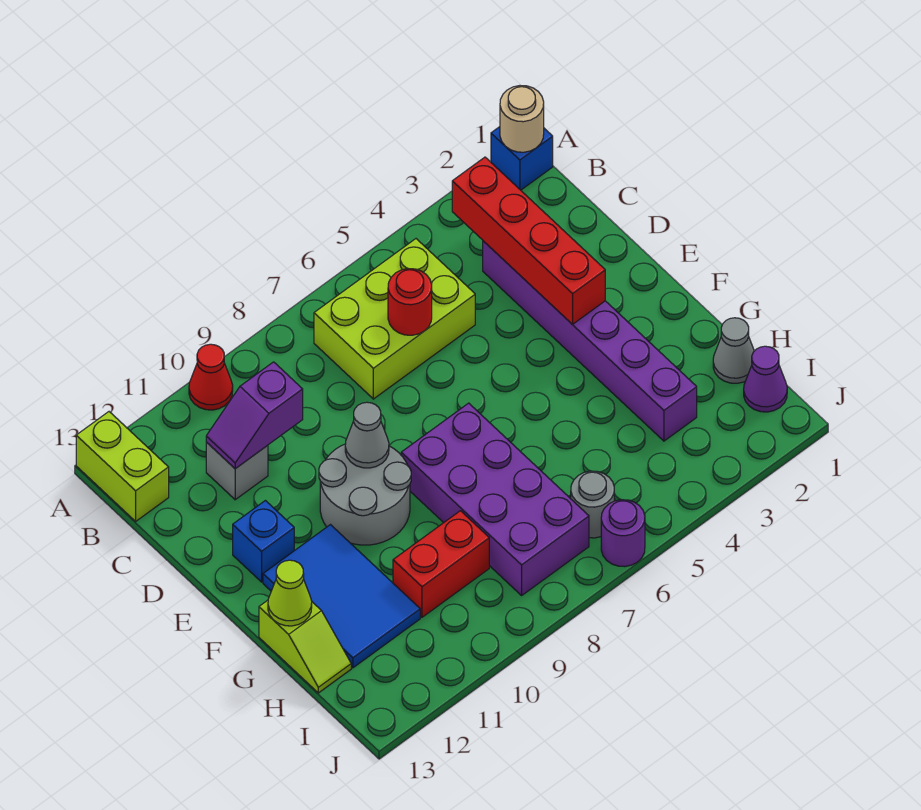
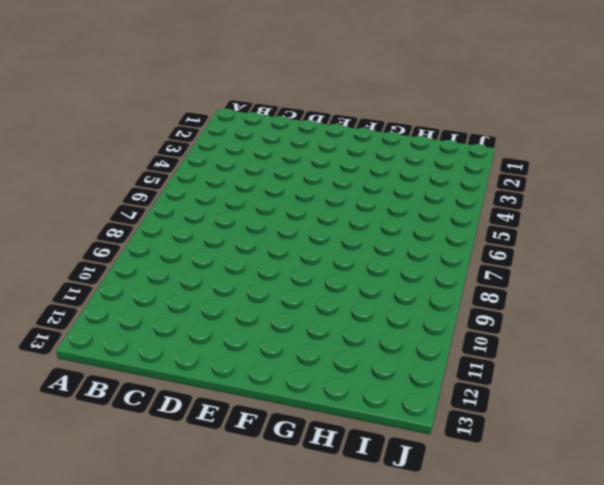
none -> blue 1x1 brick [491,127,553,190]
none -> red 1x1 cone [189,344,233,410]
none -> lime 1x2 brick [76,412,169,521]

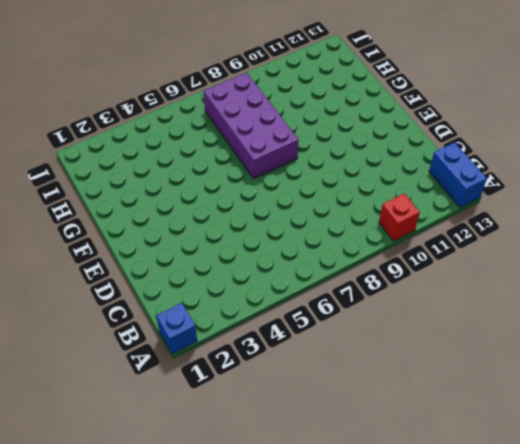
red 1x1 brick [379,193,420,241] -> red 1x1 cone [189,344,233,410]
blue 1x2 brick [429,142,487,207] -> lime 1x2 brick [76,412,169,521]
none -> lime 2x3 brick [314,239,475,399]
none -> purple 1x6 brick [483,241,697,441]
none -> grey 1x1 brick [206,442,268,500]

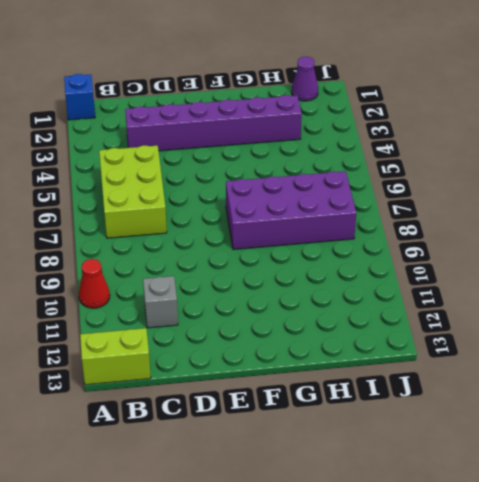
none -> grey 2x2 round brick [319,444,411,545]
none -> blue 1x1 brick [233,501,294,582]
none -> blue 2x3 tile [263,525,420,668]

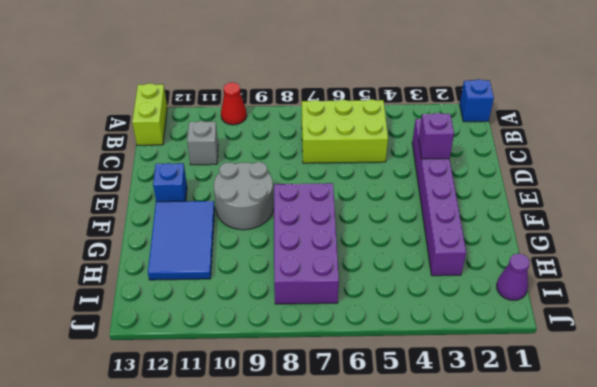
purple 1x1 brick [419,113,454,159] -> red 1x4 brick [452,157,605,325]
none -> lime 1x2 slope [259,600,351,693]
none -> grey 1x1 cone [713,318,754,383]
none -> red 1x2 brick [393,511,489,617]

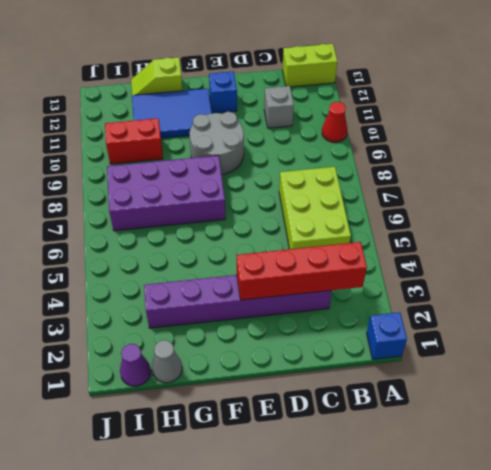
red 1x2 brick [105,118,163,164] -> red 1x2 brick turned to [393,511,489,617]
none -> grey 1x1 round brick [571,471,614,538]
none -> purple 1x1 round brick [601,500,645,567]
none -> tan 1x1 round brick [500,86,544,152]

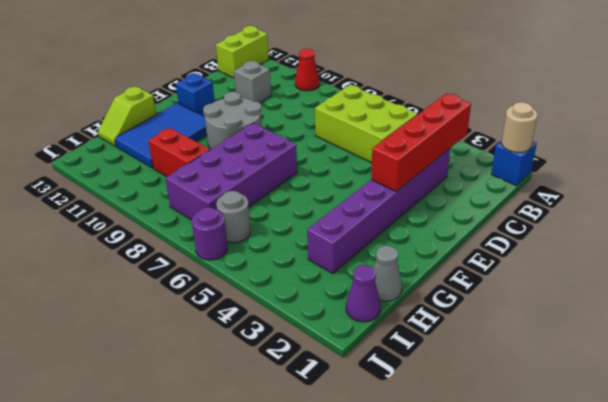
none -> red 1x1 round brick [388,269,432,335]
none -> purple 1x2 slope [206,362,303,469]
none -> grey 1x1 cone [345,402,389,468]

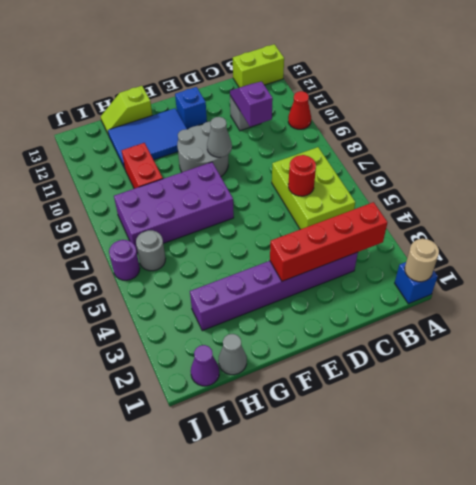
none -> lime 1x1 cone [268,560,312,626]

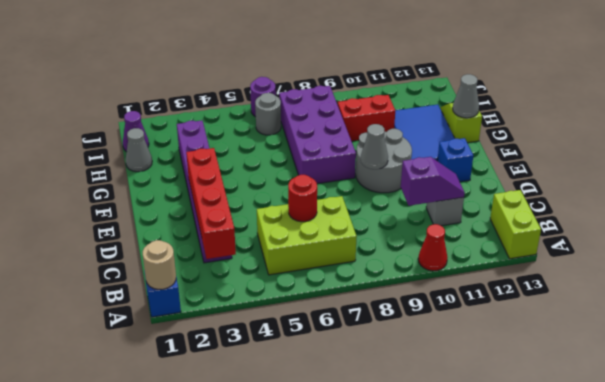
grey 1x1 cone [453,74,479,118] -> lime 1x1 cone [268,560,312,626]

